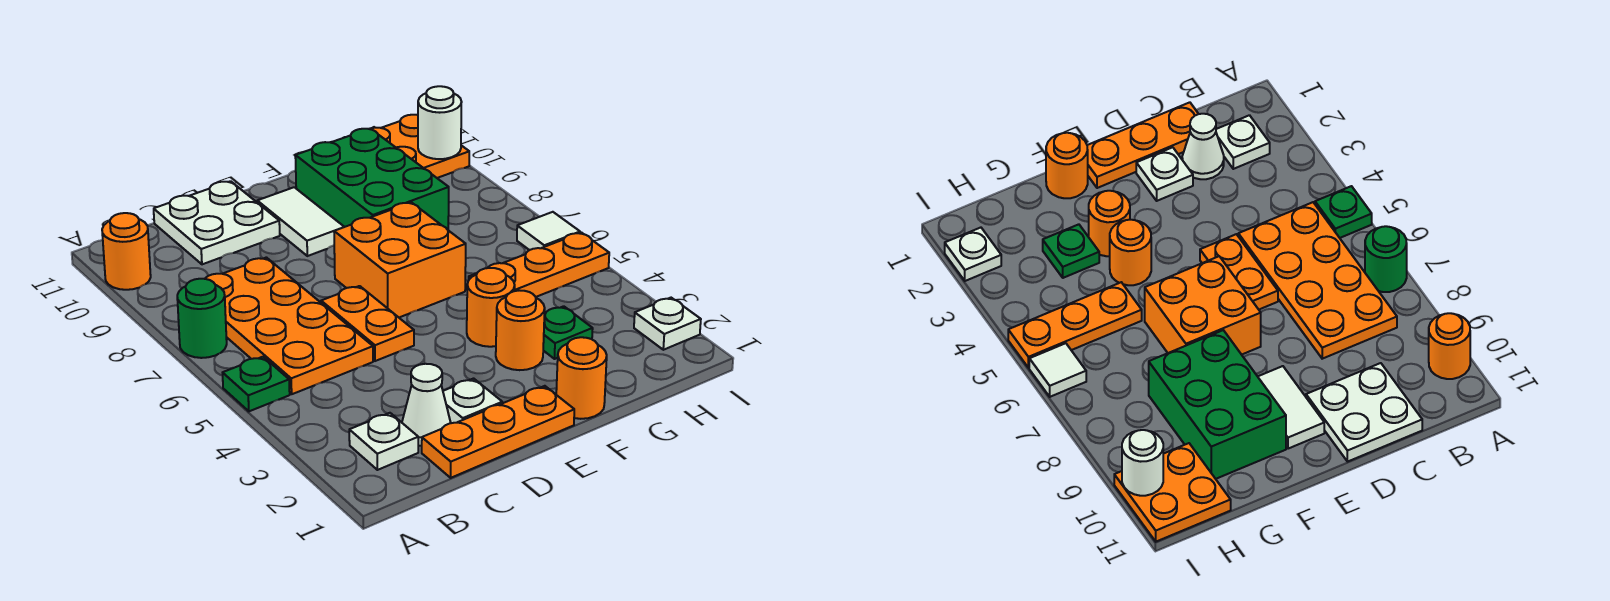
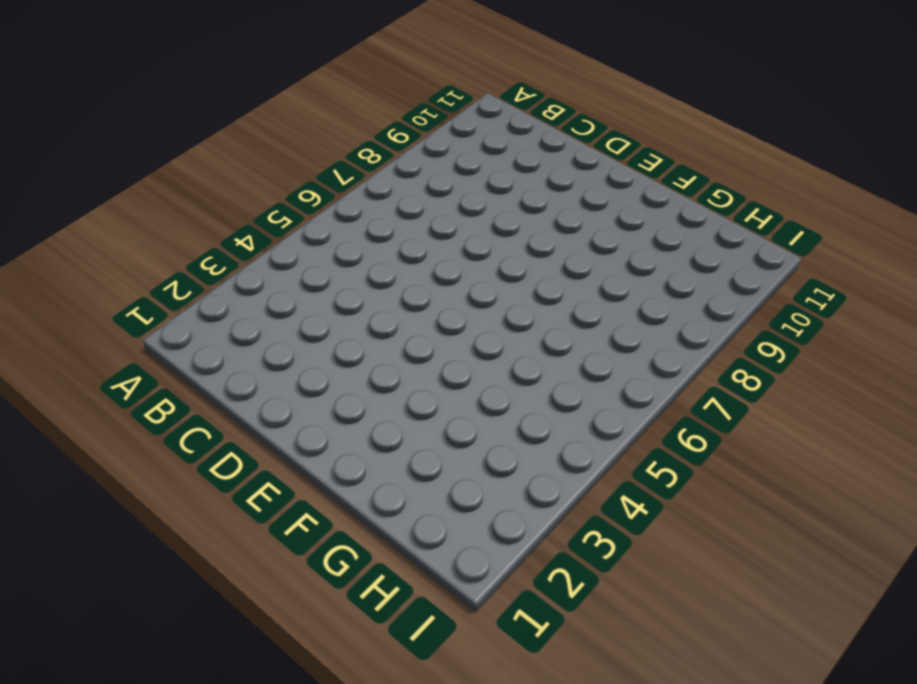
none -> green 1x1 plate [223,357,290,411]
none -> green 1x1 round brick [177,279,227,358]
none -> orange 1x1 round brick [102,213,151,290]

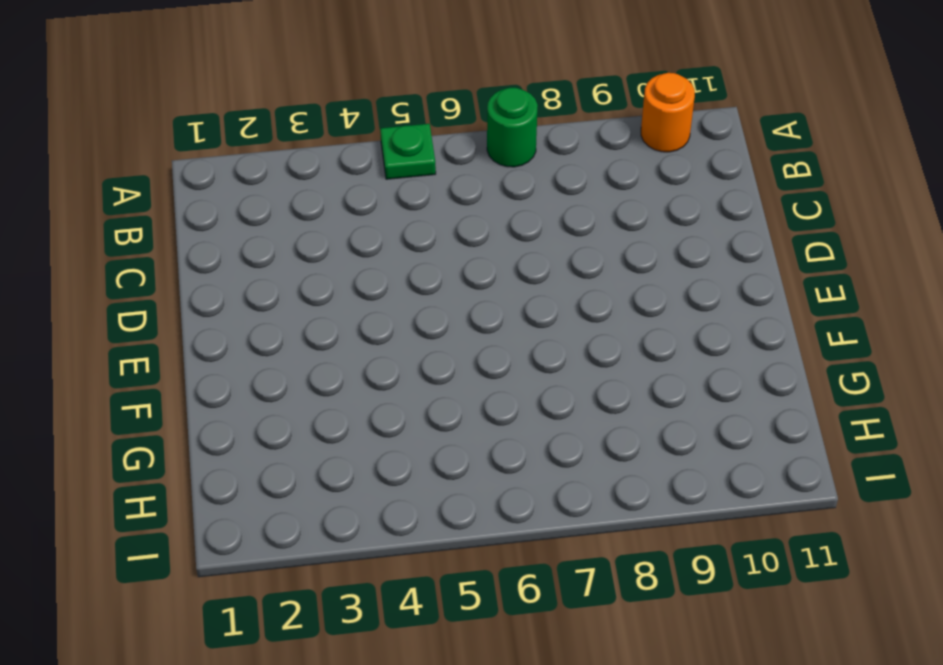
none -> white 1x1 plate [349,413,418,470]
none -> orange 2x4 plate [205,257,373,394]
none -> orange 1x3 plate [422,386,574,478]

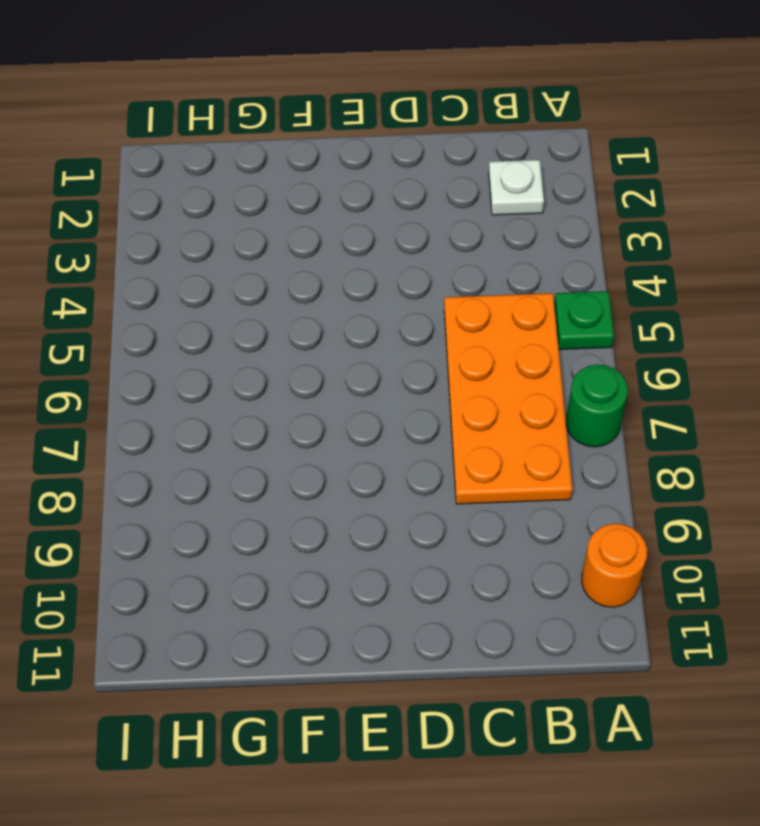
none -> orange 1x3 plate [422,386,574,478]
none -> white 1x1 cone [402,364,451,446]
none -> white 2x2 plate [154,181,280,264]

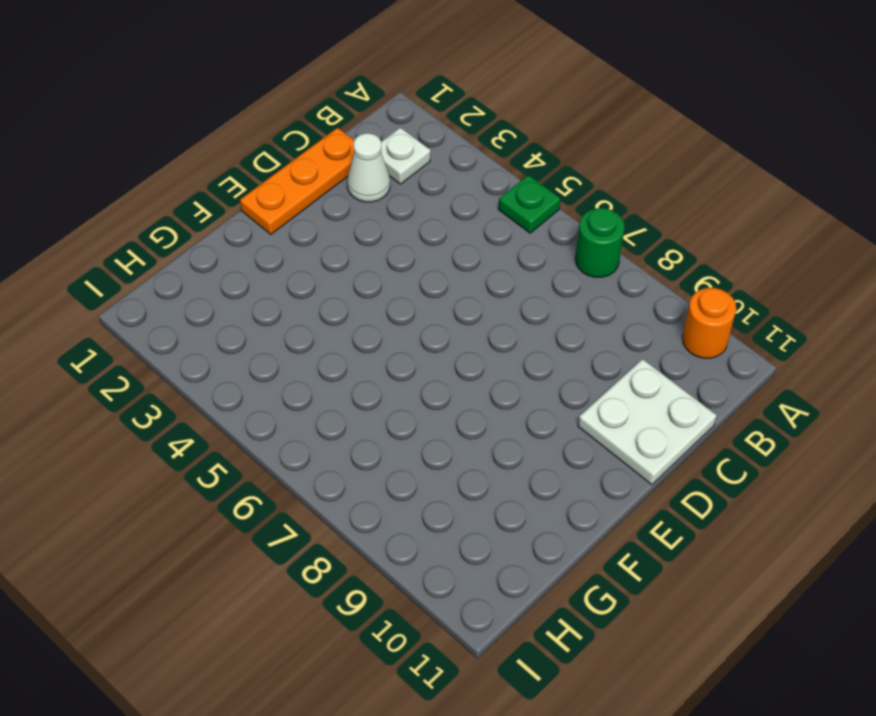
none -> orange 2x4 plate [205,257,373,394]
none -> white 1x1 plate [443,379,502,423]
none -> orange 1x2 plate [321,286,414,361]

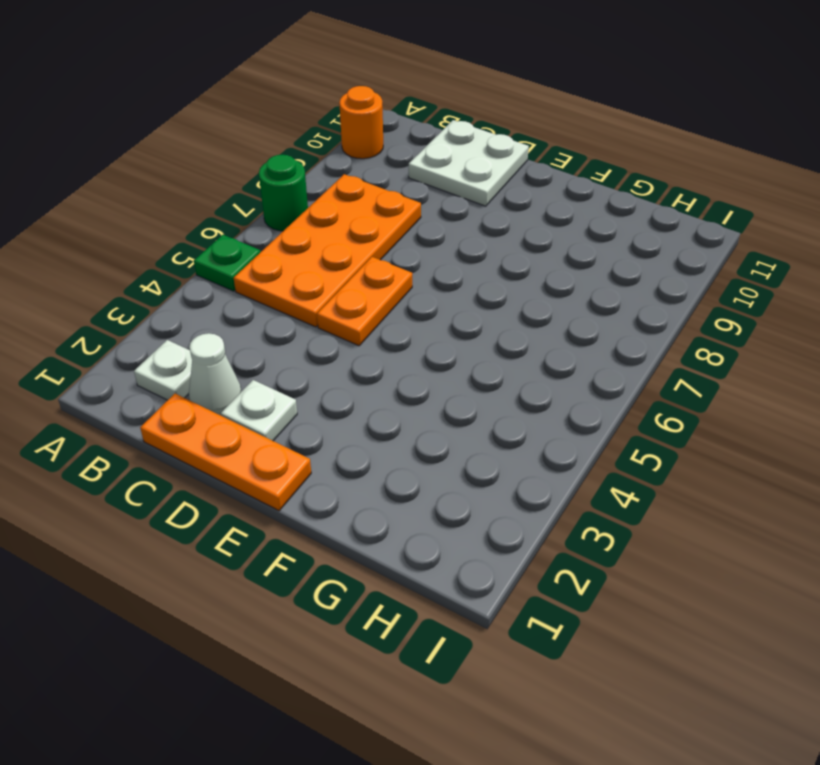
none -> orange 2x2 brick [334,202,466,317]
none -> white 1x2 tile [257,187,344,256]
none -> orange 1x1 round brick [556,337,607,419]

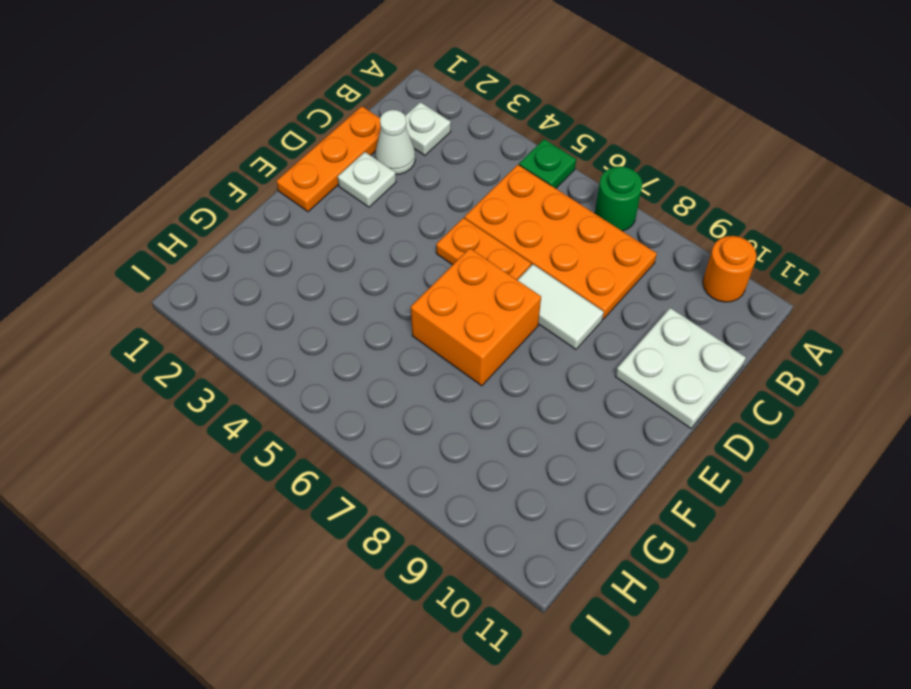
white 1x2 tile [518,264,604,349] -> white 1x2 tile moved to [257,187,344,256]
none -> orange 1x1 round brick [556,337,607,419]
none -> orange 1x1 round brick [496,290,545,370]
none -> orange 1x1 round brick [467,268,515,347]

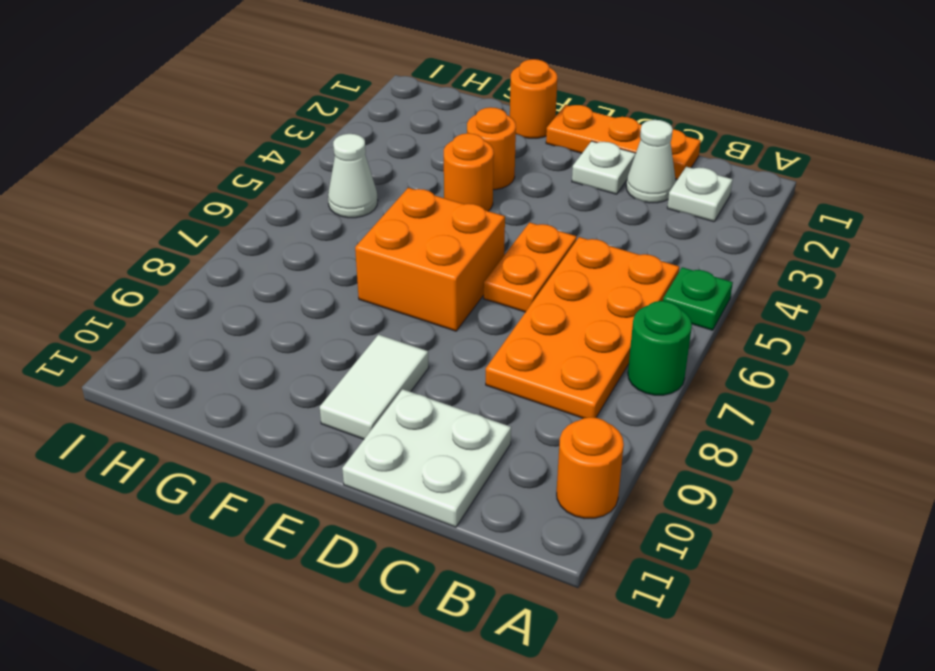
white 1x1 cone [328,134,378,218] -> orange 1x3 plate [469,233,609,297]
none -> green 2x3 brick [295,129,449,230]
none -> green 1x1 plate [543,306,593,359]
none -> orange 2x2 plate [370,115,469,178]

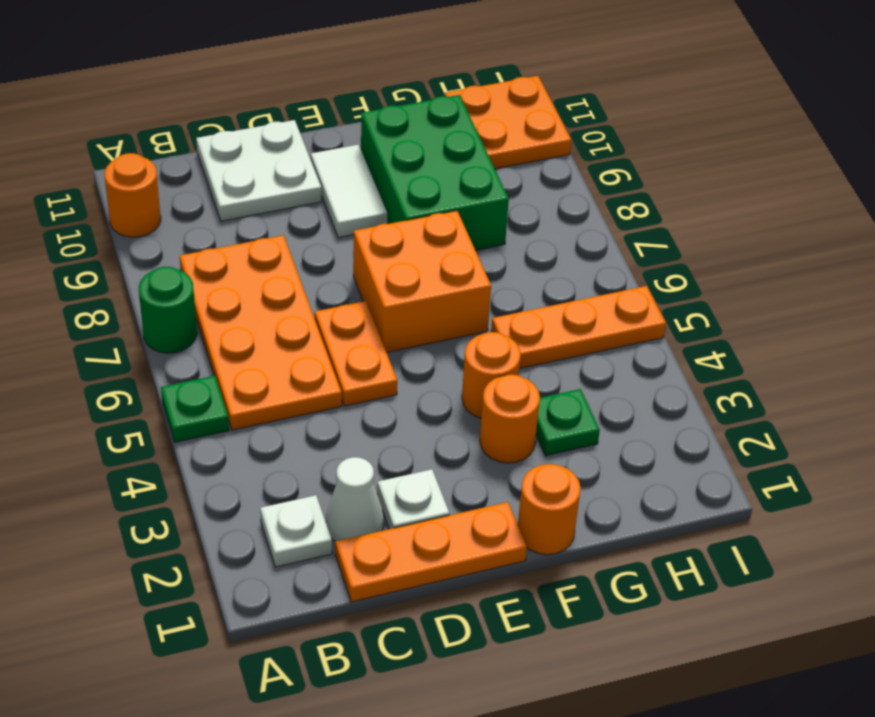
none -> white 1x1 plate [634,298,701,350]
none -> white 1x1 tile [517,212,580,250]
none -> white 1x1 round brick [418,86,461,159]

